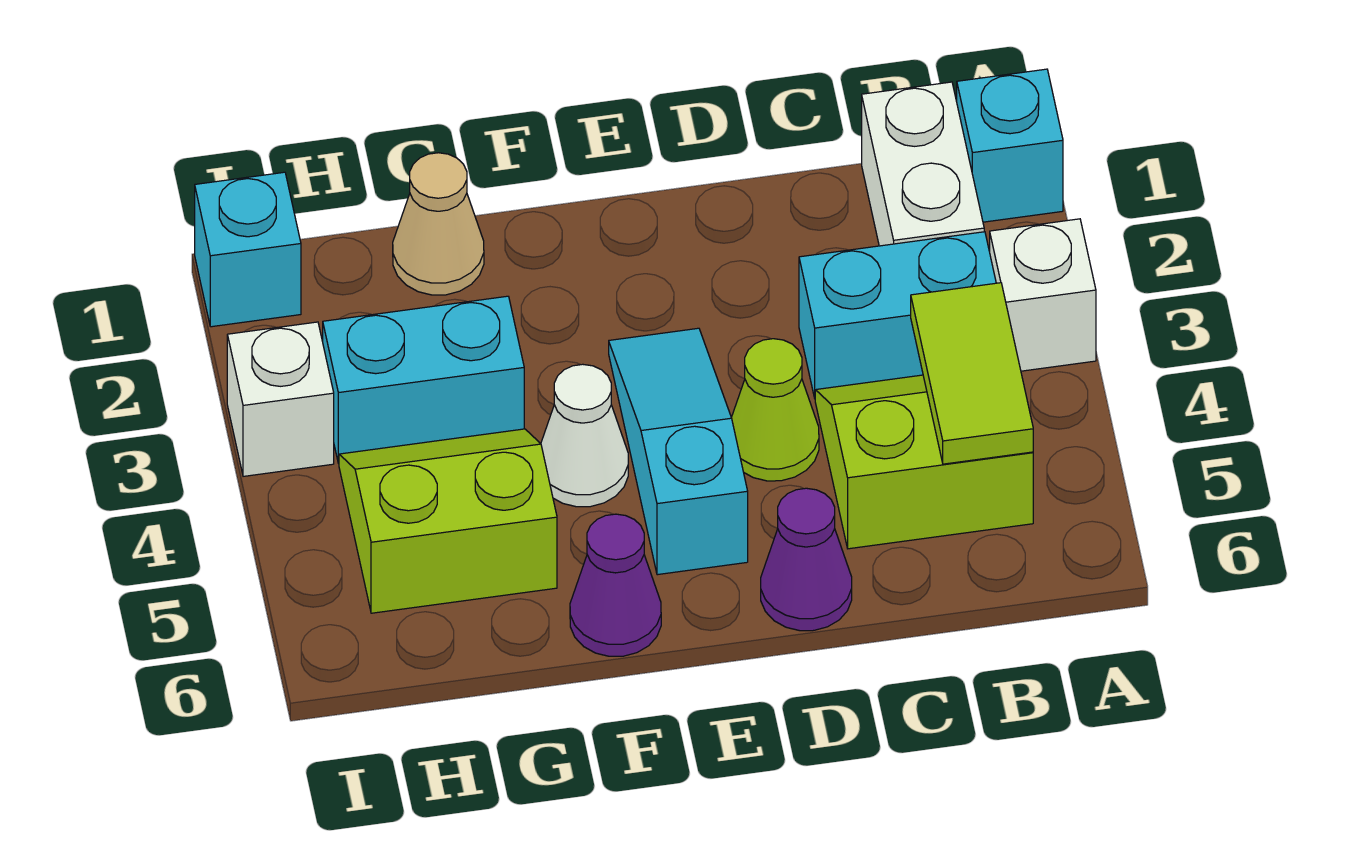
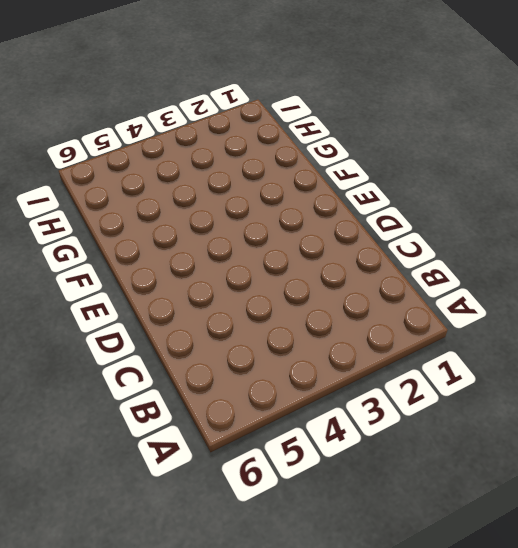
none -> cyan 1x1 brick [957,69,1063,222]
none -> white 1x1 brick [990,219,1096,371]
none -> white 1x2 brick [862,82,984,246]

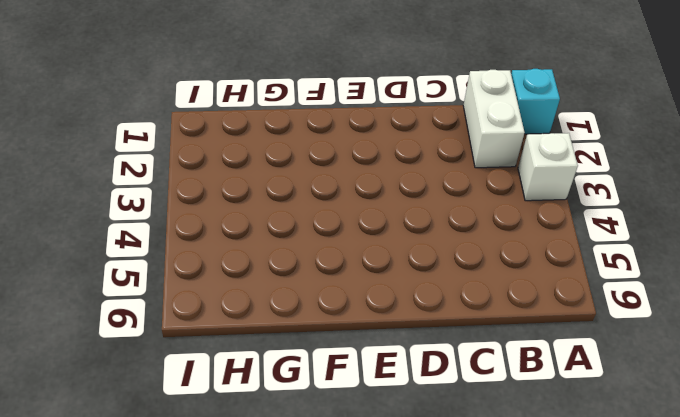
none -> cyan 1x2 brick [799,232,996,398]
none -> lime 2x2 slope [815,375,1033,549]
none -> lime 1x1 cone [731,339,819,481]

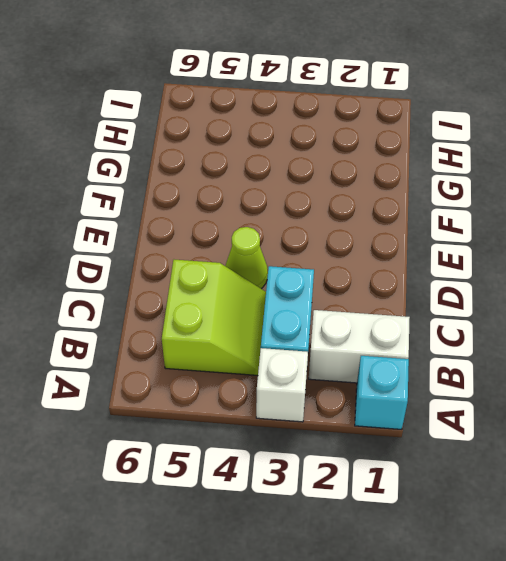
none -> purple 1x1 cone [761,488,852,631]
none -> cyan 1x3 slope [609,328,748,575]
none -> white 1x1 cone [541,364,628,507]

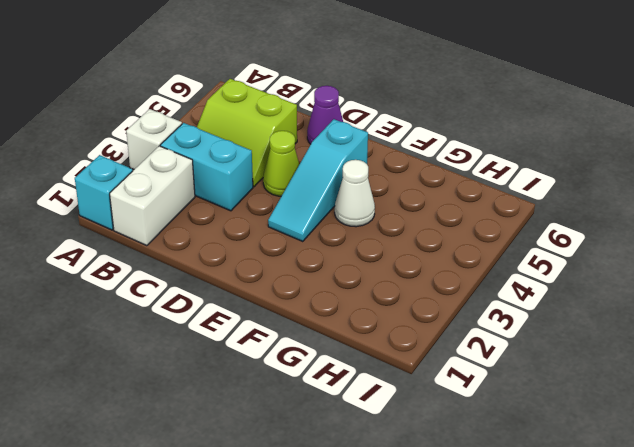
none -> purple 1x1 cone [570,514,661,656]
none -> tan 1x1 cone [393,153,484,295]
none -> cyan 1x2 brick [323,296,524,463]

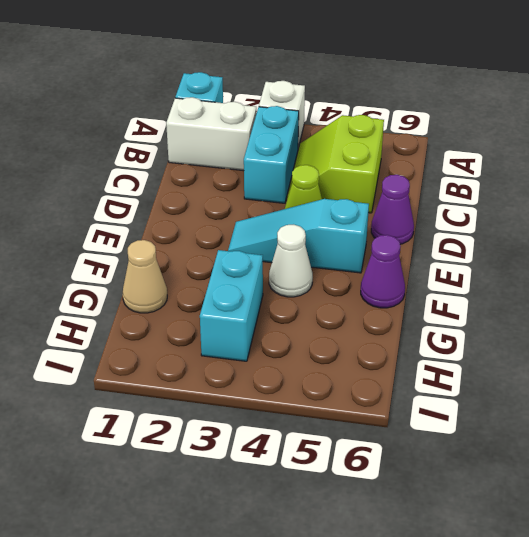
none -> lime 2x2 slope [339,429,557,613]
none -> cyan 1x1 brick [195,172,301,327]
none -> white 1x1 brick [227,322,334,476]

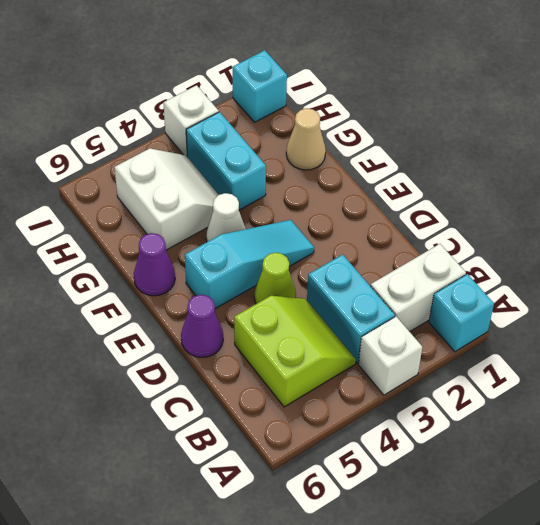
white 2x2 slope [114,148,218,250] -> lime 2x2 slope [339,429,557,613]
none -> lime 1x2 tile [911,283,1033,464]

